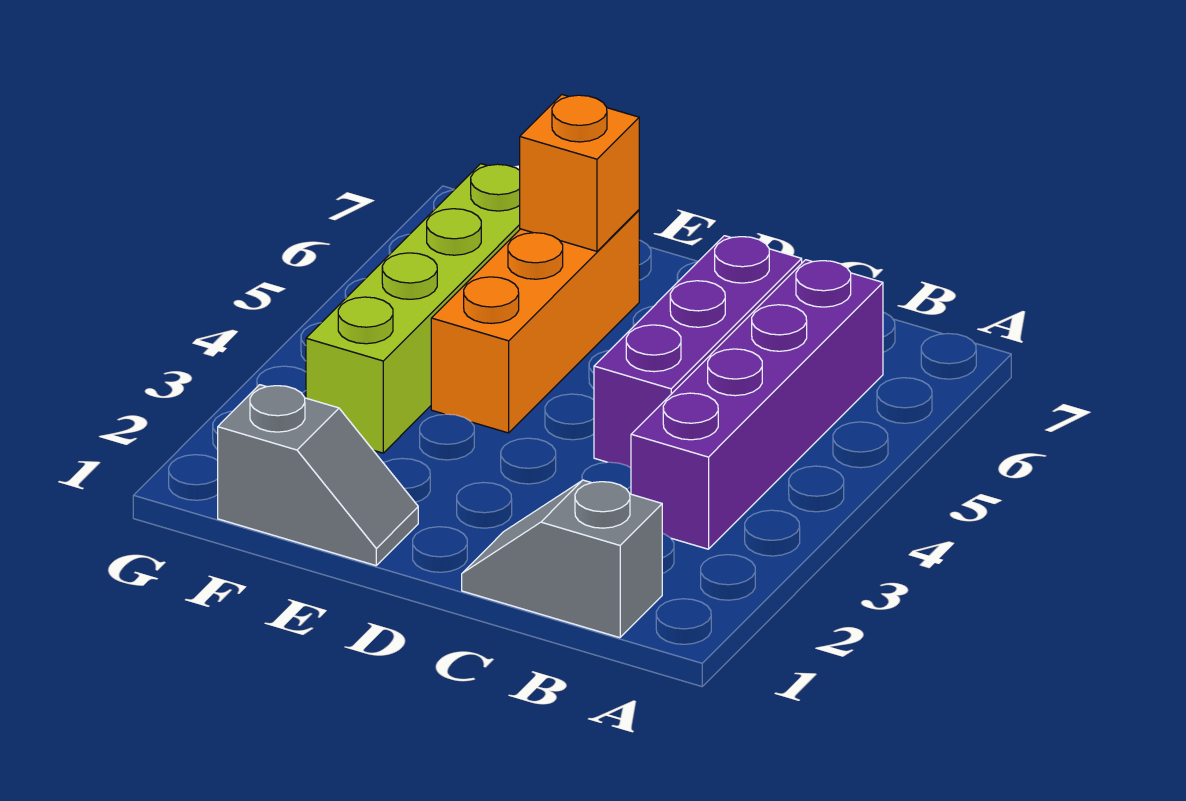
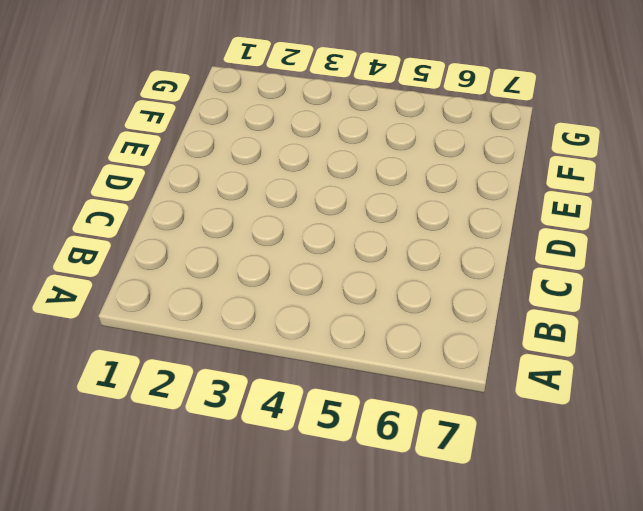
none -> grey 1x2 slope [462,480,662,638]
none -> purple 1x4 brick [631,260,883,549]

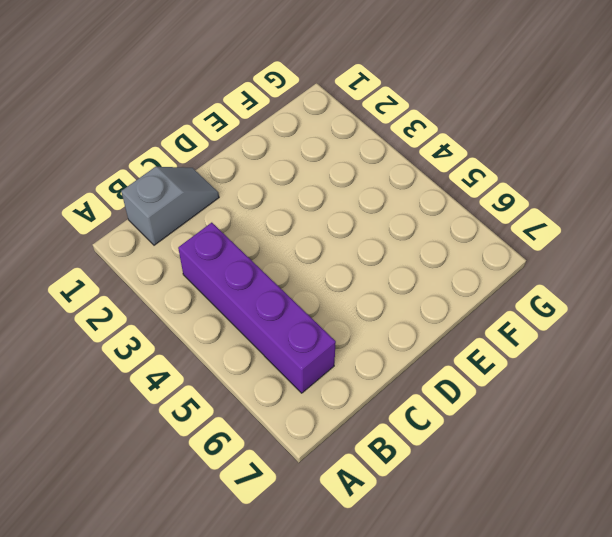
none -> purple 1x3 brick [594,236,802,468]
none -> grey 1x2 slope [218,385,418,566]

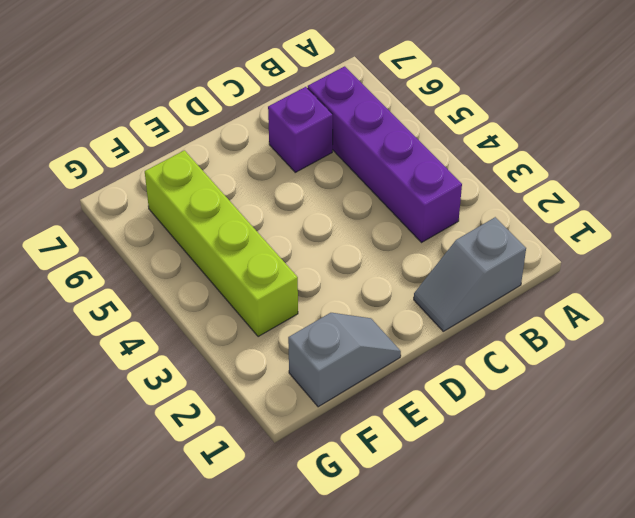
purple 1x1 brick [268,87,333,172] -> purple 1x3 brick [594,236,802,468]
none -> orange 1x3 brick [431,210,639,433]
none -> orange 1x1 brick [520,95,639,251]

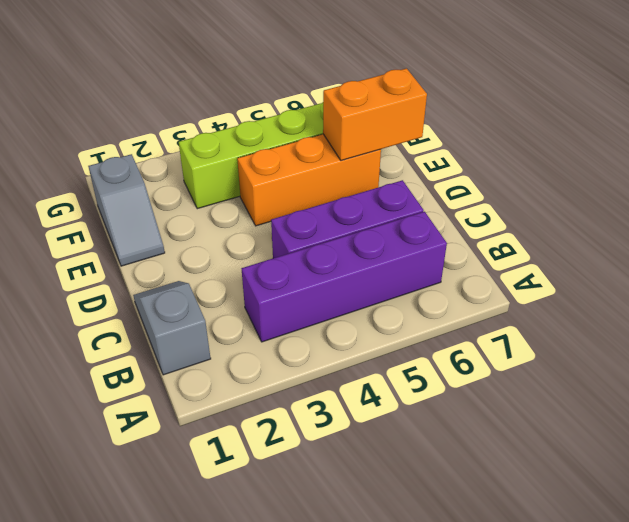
orange 1x2 brick [323,68,427,160] -> orange 1x1 brick [520,95,639,251]

